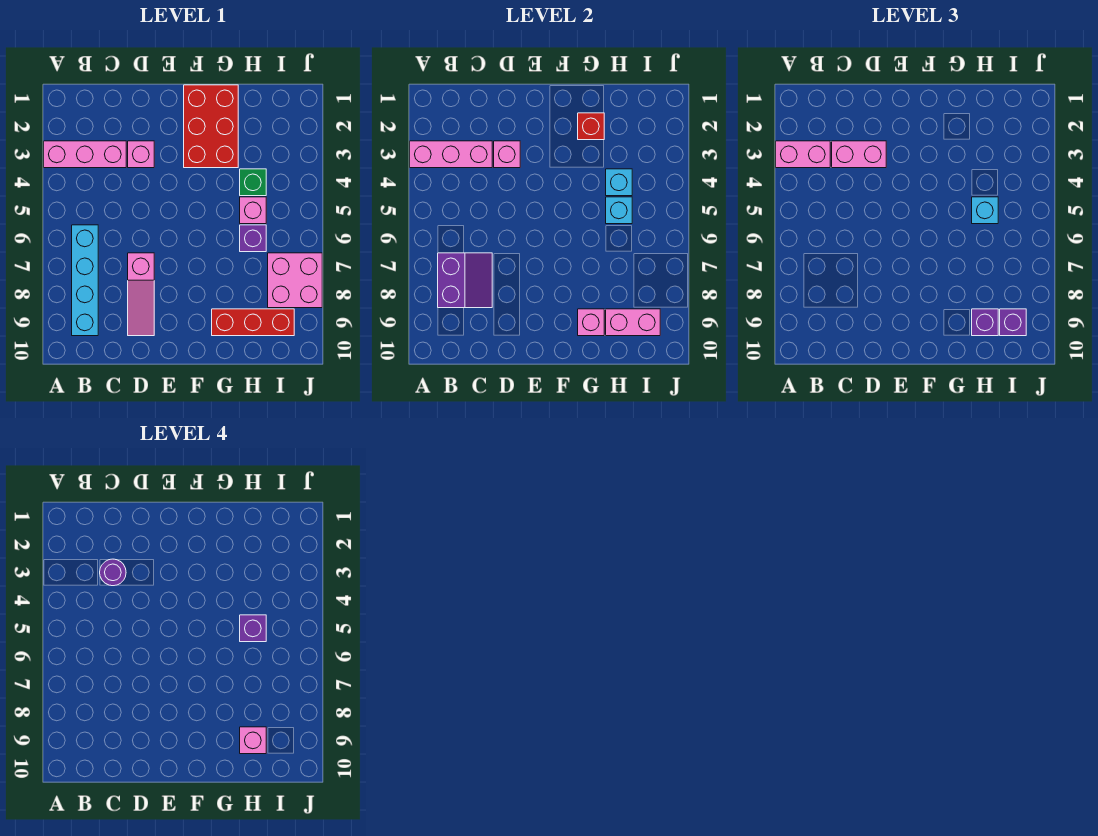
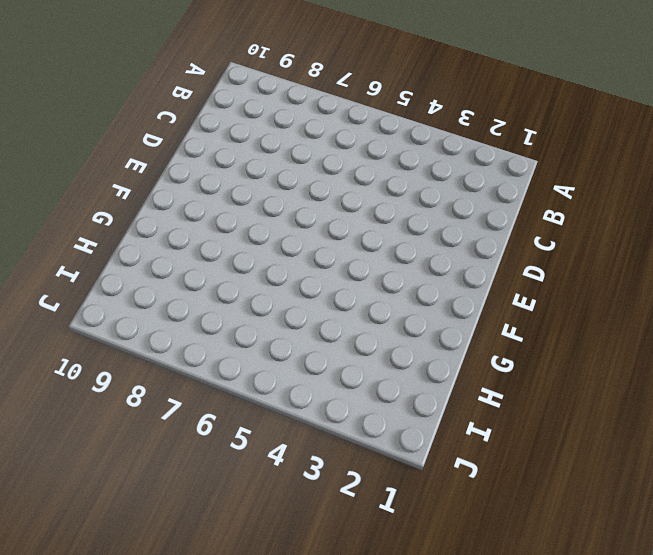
none -> pink 1x3 brick [44,141,126,168]
none -> cyan 1x4 brick [72,225,98,336]
none -> pink 1x1 brick [128,141,154,168]

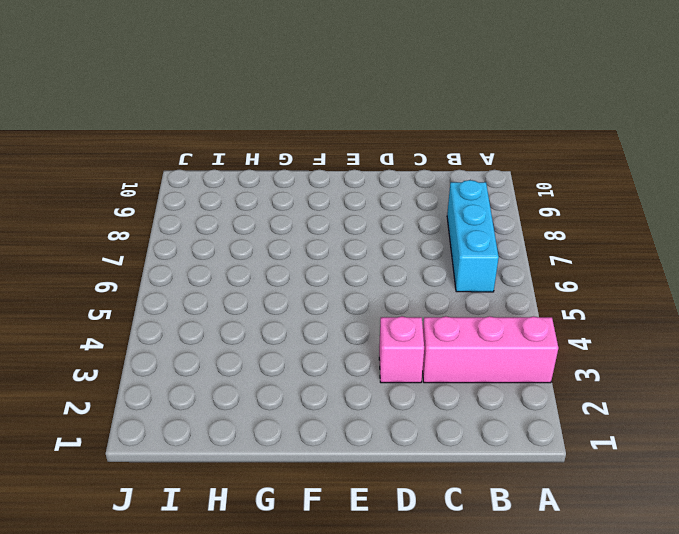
cyan 1x3 brick [447,180,499,292] -> cyan 1x4 brick [72,225,98,336]
none -> pink 1x3 slope [128,253,154,336]
none -> red 2x3 brick [184,85,238,168]
none -> red 1x3 brick [212,309,294,336]

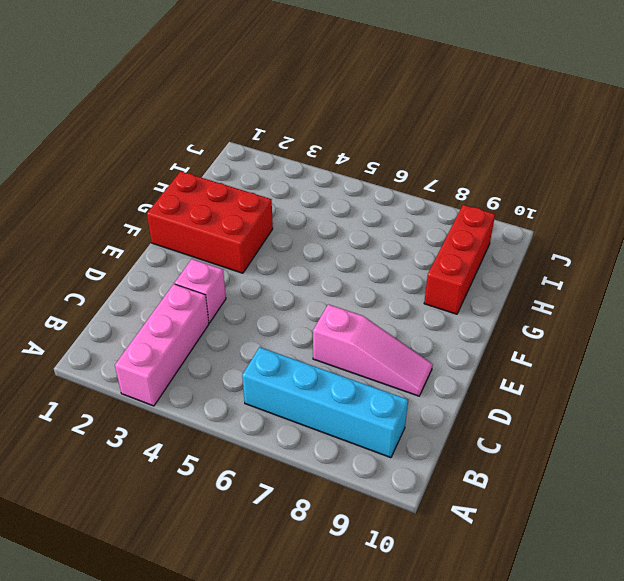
none -> green 1x1 brick [240,169,266,196]
none -> pink 1x1 brick [240,197,266,224]
none -> purple 1x1 brick [240,225,266,252]

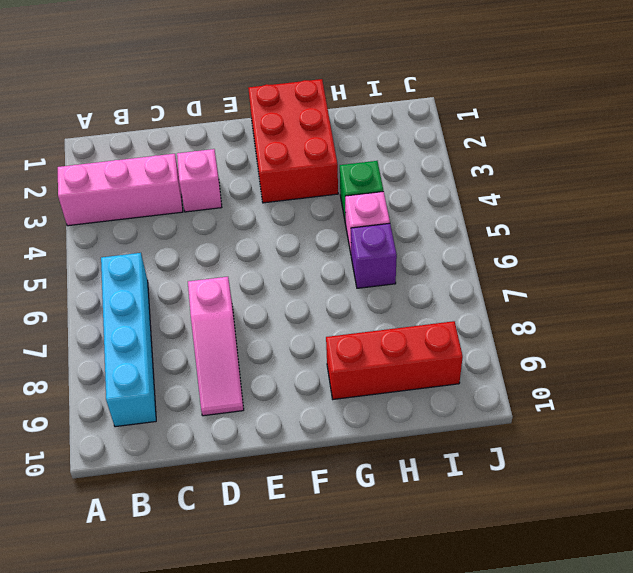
none -> pink 2x2 brick [268,253,322,308]
none -> pink 1x3 brick [410,141,492,168]
none -> purple 2x2 slope [438,253,492,308]

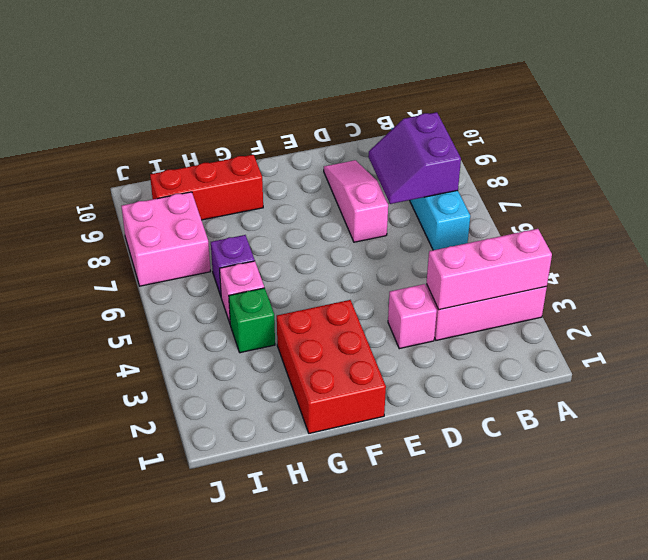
none -> pink 1x1 brick [494,141,520,168]
none -> red 1x1 brick [578,113,604,140]
none -> pink 1x1 brick [578,309,604,336]

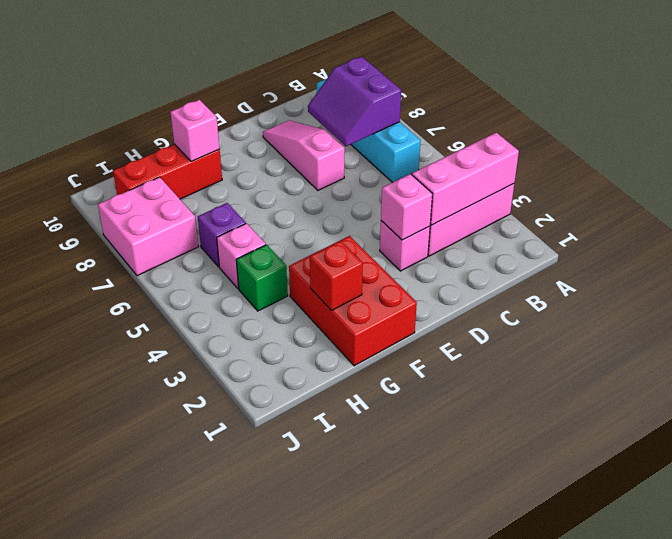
none -> cyan 1x1 brick [606,169,632,196]
none -> cyan 1x1 brick [606,197,632,224]
none -> pink 1x2 brick [606,309,660,336]

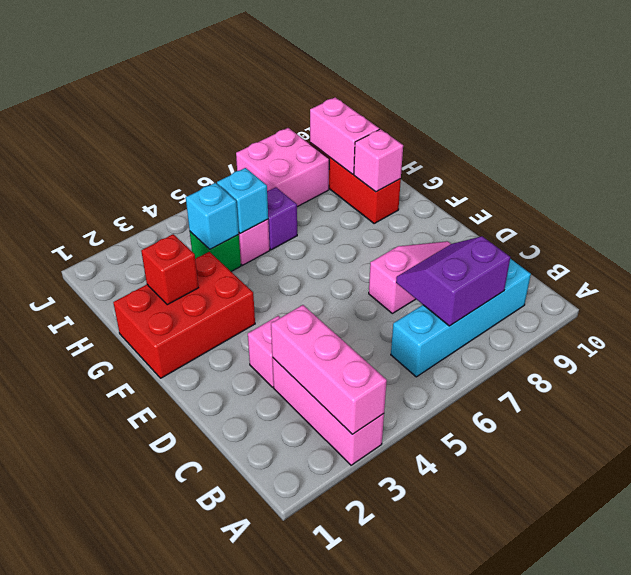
none -> pink 1x1 brick [494,141,520,168]
none -> pink 1x2 brick [776,141,830,168]
none -> pink 1x2 brick [832,141,886,168]

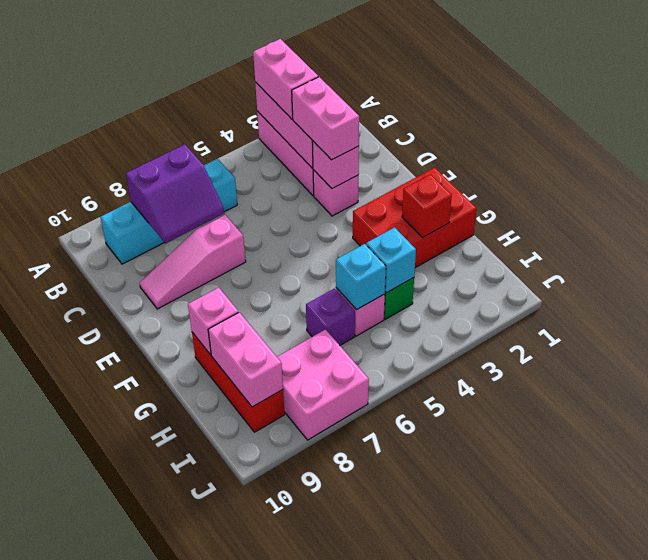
none -> cyan 1x1 brick [972,197,998,224]
none -> purple 1x1 brick [972,309,998,336]
none -> purple 1x1 brick [1000,309,1026,336]

